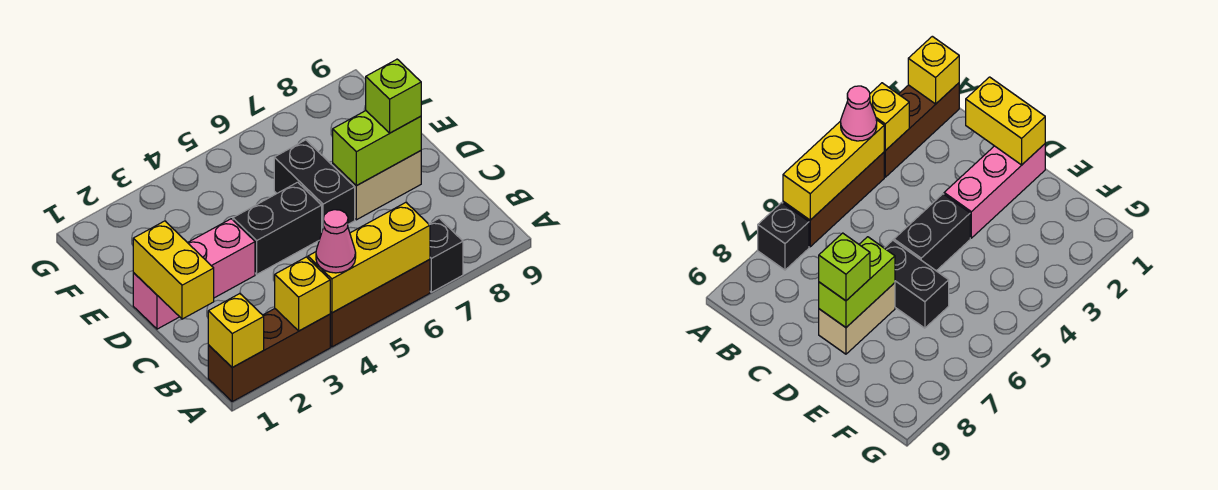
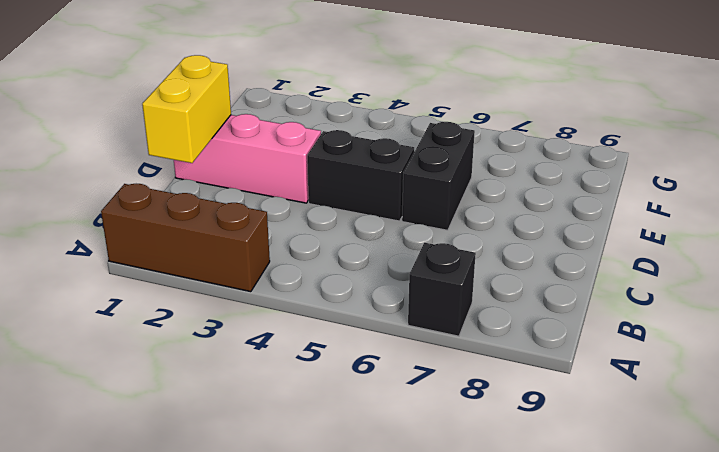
none -> brown 1x3 brick [330,259,430,347]
none -> tan 1x2 brick [333,151,421,220]
none -> yellow 1x1 brick [208,294,264,367]

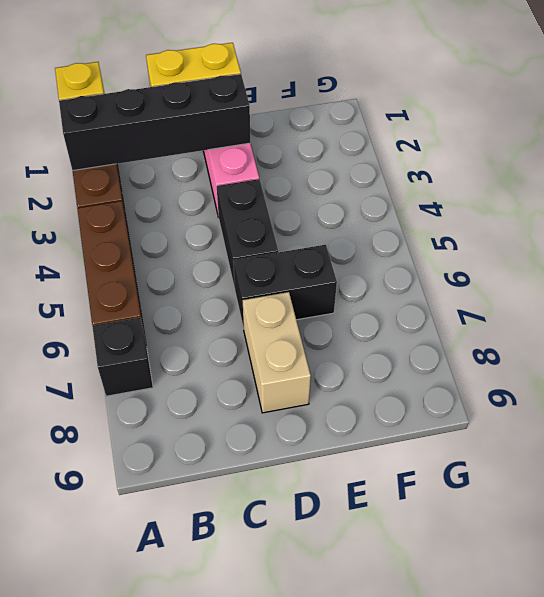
black 1x4 brick [59,74,251,171] -> none
none -> yellow 1x1 brick [275,257,330,331]
none -> yellow 1x3 brick [308,203,430,313]
none -> lime 1x2 brick [333,111,421,186]

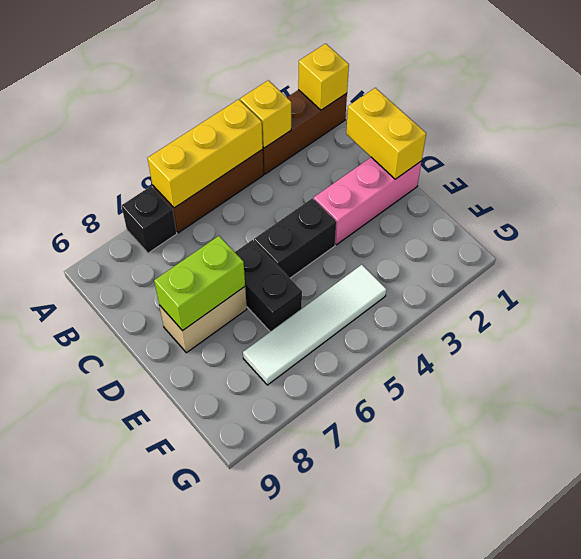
white 1x4 tile [243,265,386,385] -> none
none -> pink 1x1 cone [316,210,356,273]
none -> lime 1x1 brick [366,59,421,133]

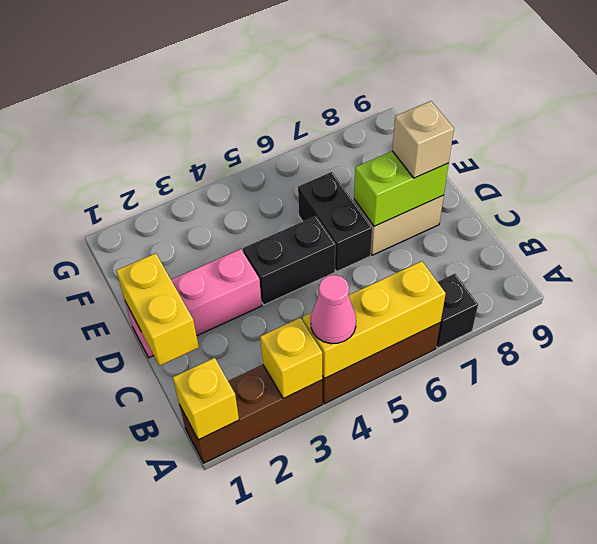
tan 1x1 brick [392,101,454,178] -> lime 1x1 brick [366,59,421,133]

